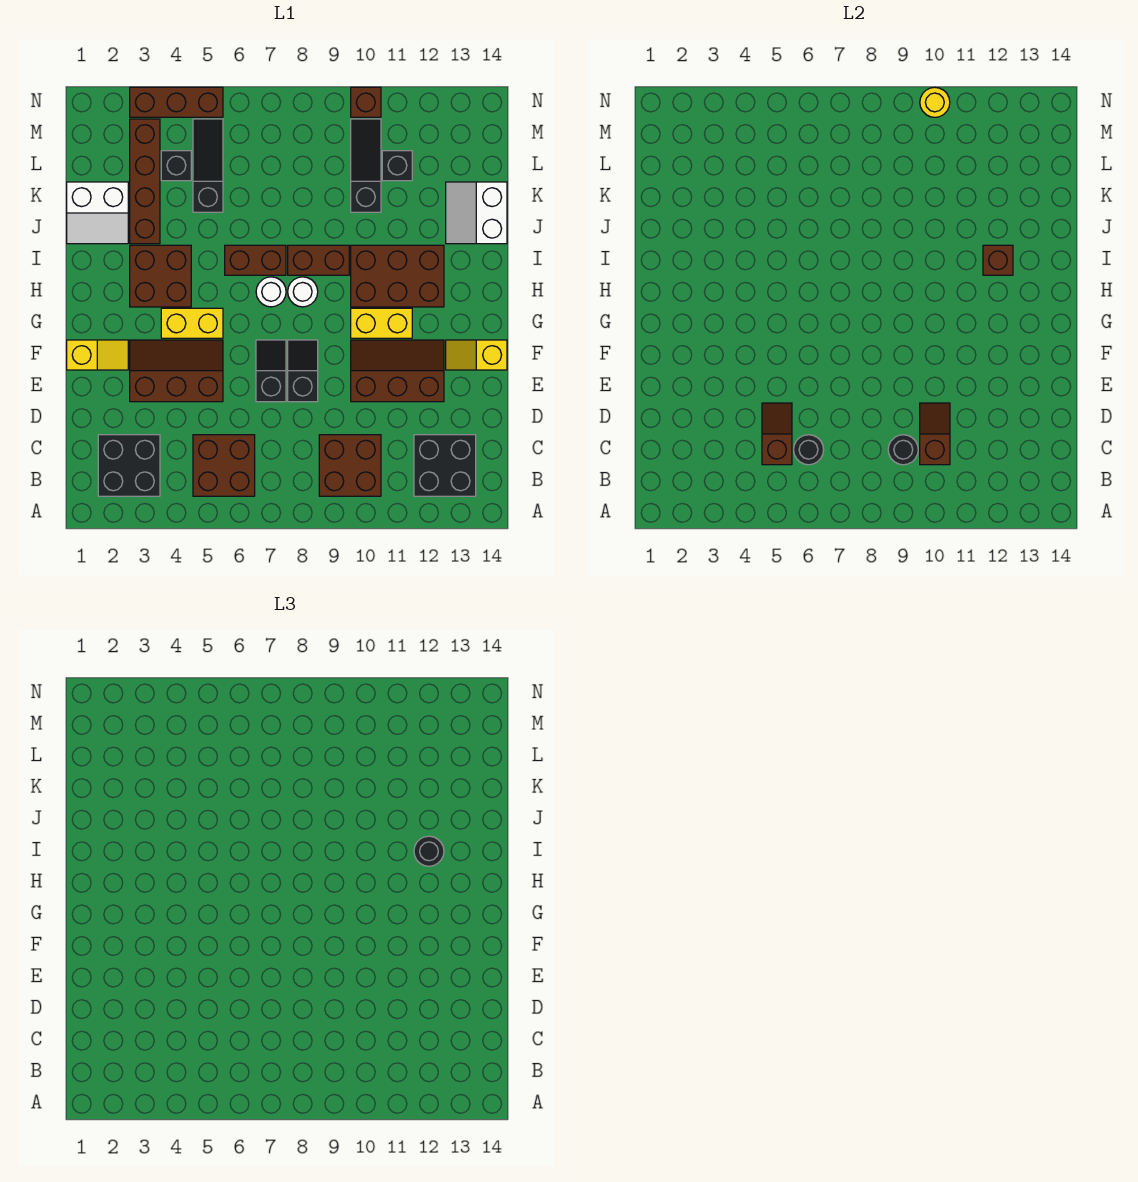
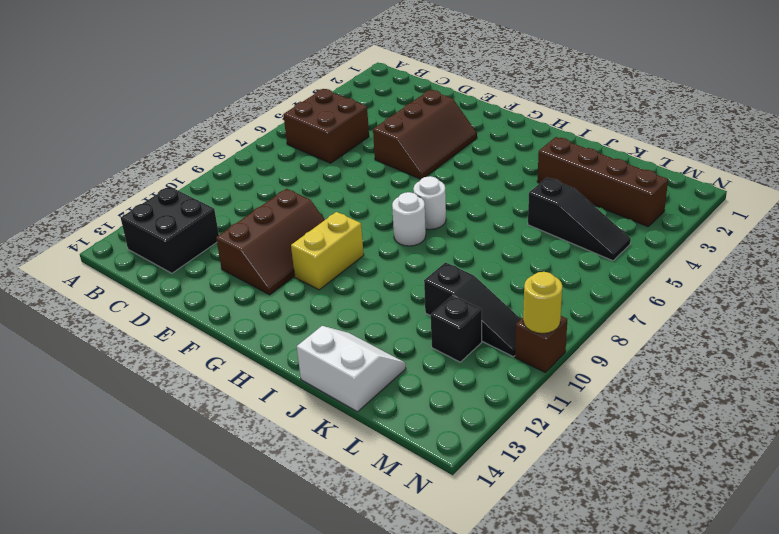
none -> black 2x2 brick [98,435,160,496]
none -> brown 2x2 brick [319,435,381,496]
none -> black 1x2 slope [256,340,286,402]
none -> black 1x2 slope [288,340,318,402]

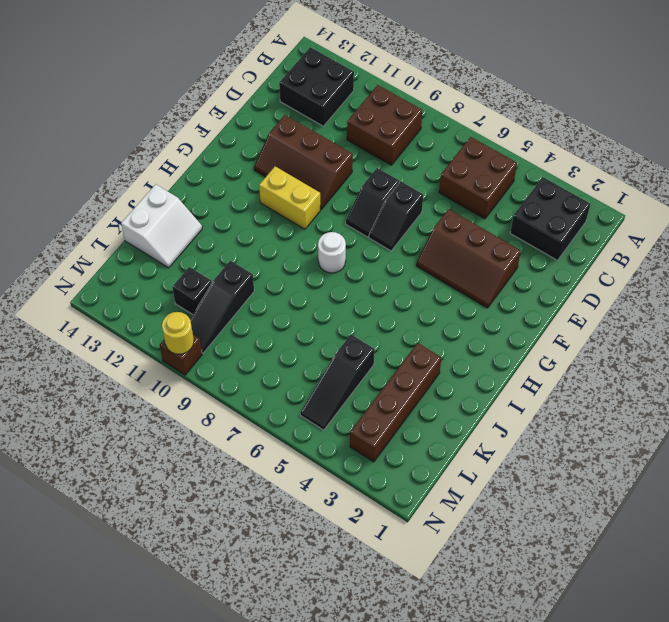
none -> yellow 1x2 slope [67,340,128,370]
none -> yellow 1x2 slope [446,340,507,370]
none -> yellow 1x2 brick [161,308,223,338]
none -> brown 2x2 brick [130,245,191,307]

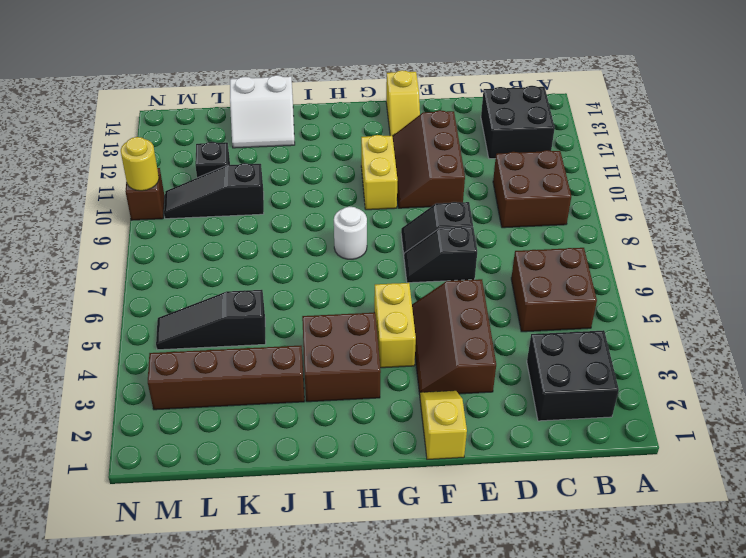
none -> white 1x1 round brick [256,277,286,307]
none -> brown 2x3 brick [351,245,444,307]
none -> brown 1x2 brick [225,245,286,275]
none -> brown 1x2 brick [288,245,349,275]

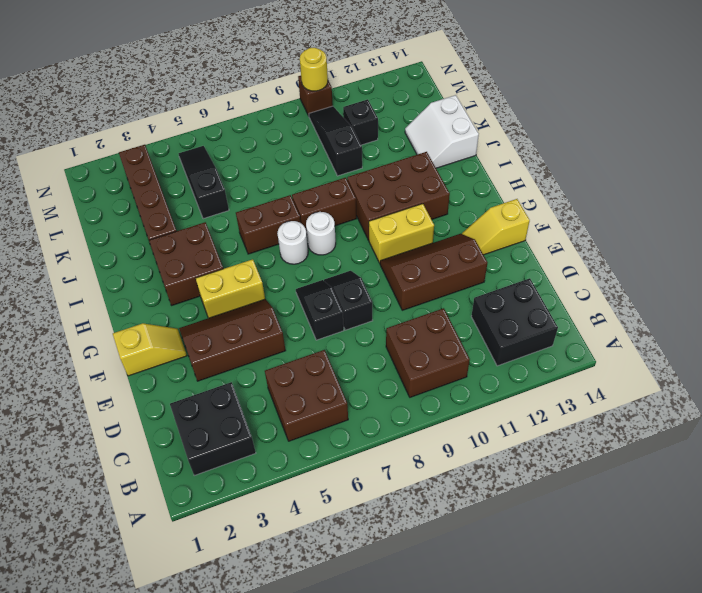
none -> white 2x2 slope [67,182,128,244]
none -> black 1x1 brick [161,151,191,181]
none -> brown 1x3 brick [130,87,223,117]
none -> brown 1x2 slope [762,403,792,465]

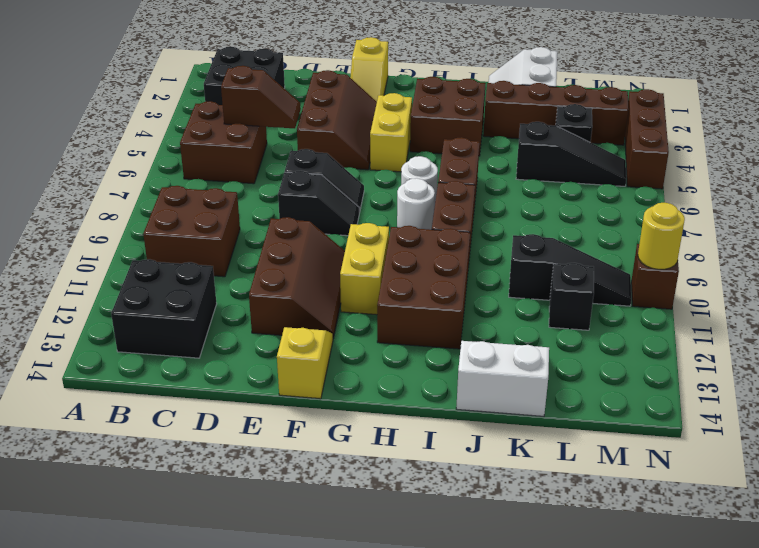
none -> black 1x1 round brick [794,435,824,465]
none -> black 1x1 round brick [888,435,918,465]
none -> brown 1x2 slope [920,403,950,465]
none -> brown 1x1 brick [983,245,1013,275]

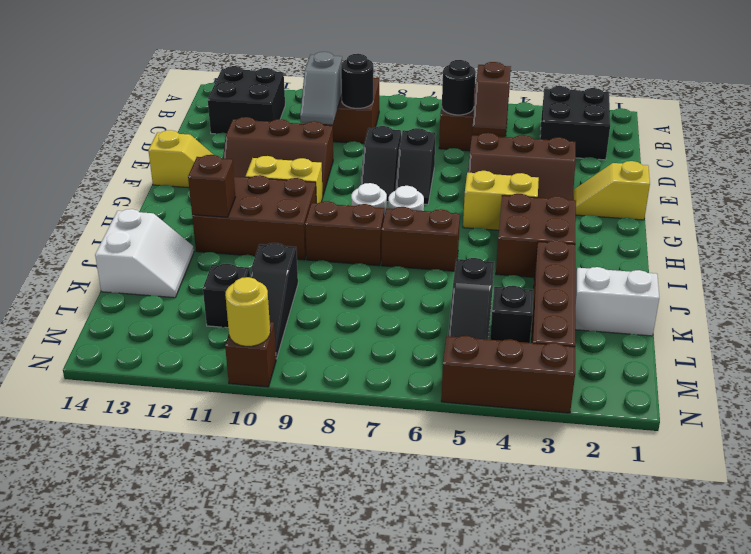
grey 1x2 slope [300,52,342,125] -> brown 1x2 slope [920,403,950,465]
none -> black 1x1 round brick [414,836,444,866]

